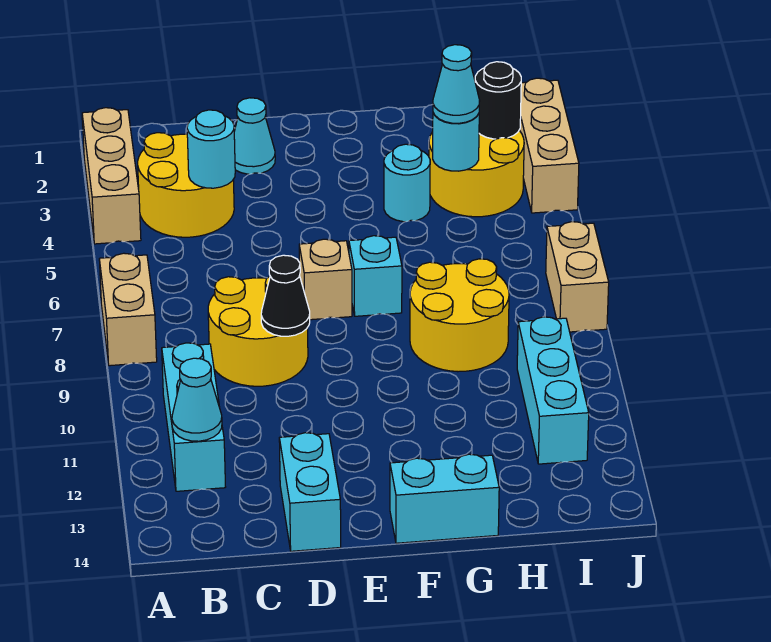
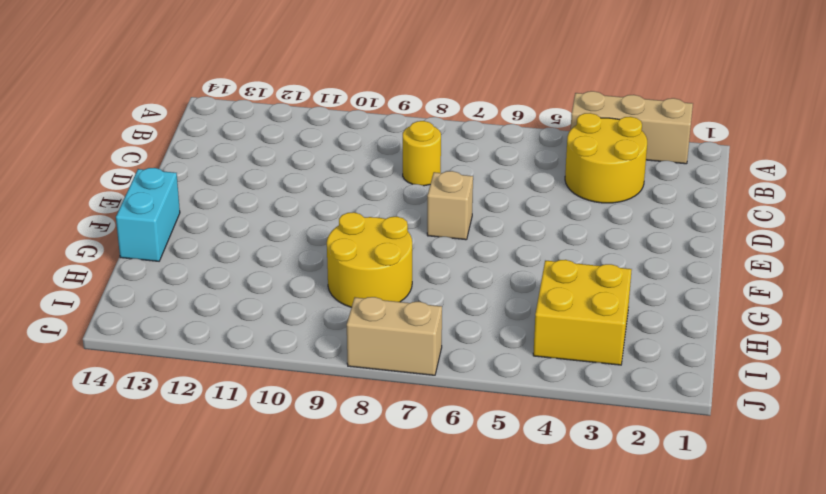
yellow 1x1 round brick [403,121,441,186] -> yellow 2x2 round brick [208,276,308,386]
yellow 2x2 brick [533,260,632,365] -> yellow 2x2 round brick [429,130,524,217]
none -> tan 1x2 brick [99,253,157,366]
none -> cyan 1x3 brick [162,343,225,491]
none -> cyan 1x1 cone [234,98,275,174]

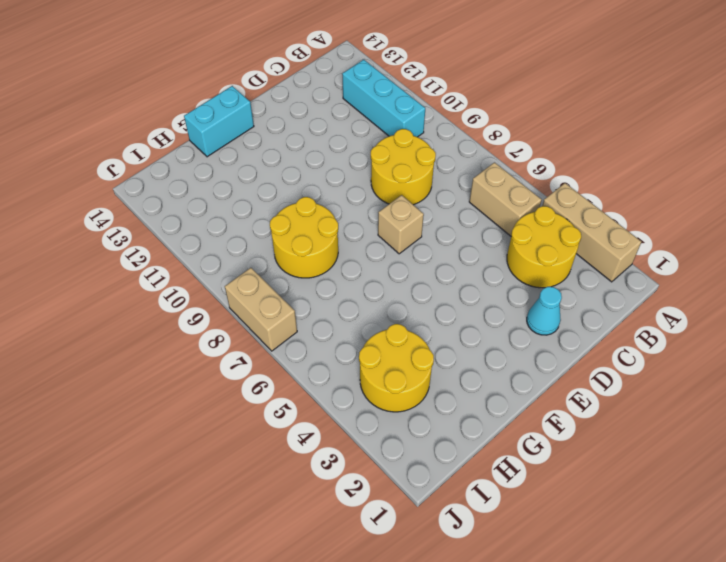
tan 1x2 brick [469,162,542,236] -> tan 1x2 brick moved to [99,253,157,366]
none -> cyan 1x2 brick [279,433,341,551]
none -> cyan 1x1 brick [349,236,402,316]
none -> cyan 1x1 round brick [384,144,430,222]

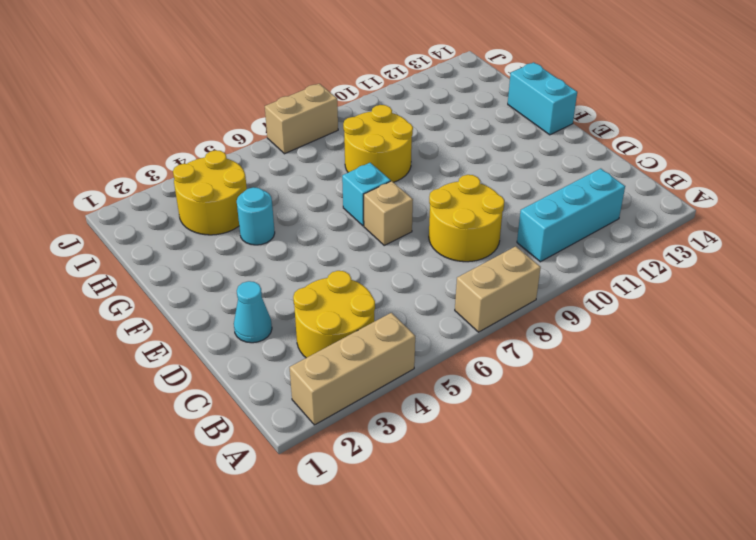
none -> cyan 1x2 brick [279,433,341,551]
none -> cyan 1x3 brick [517,317,589,464]
none -> tan 1x3 brick [520,78,579,213]

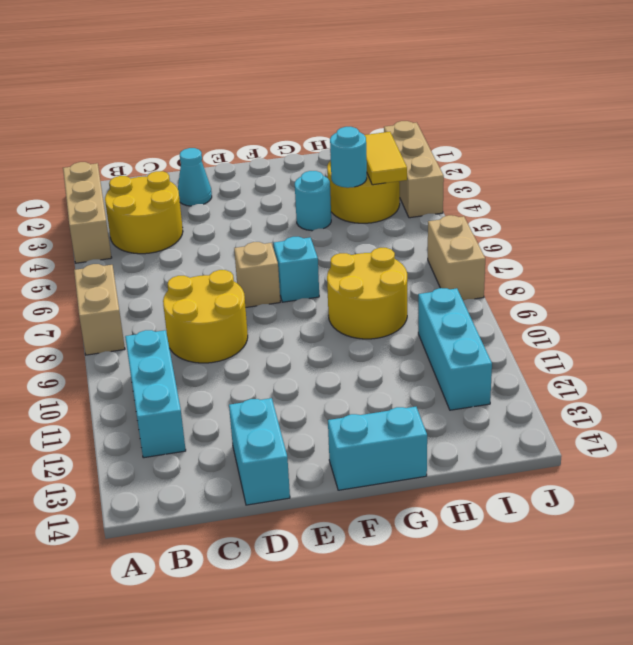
yellow 1x2 tile [365,132,407,185] -> black 1x1 round brick [475,62,521,139]
none -> cyan 1x1 cone [172,358,222,441]
none -> cyan 1x1 round brick [187,110,235,188]
none -> black 1x1 cone [261,255,310,336]

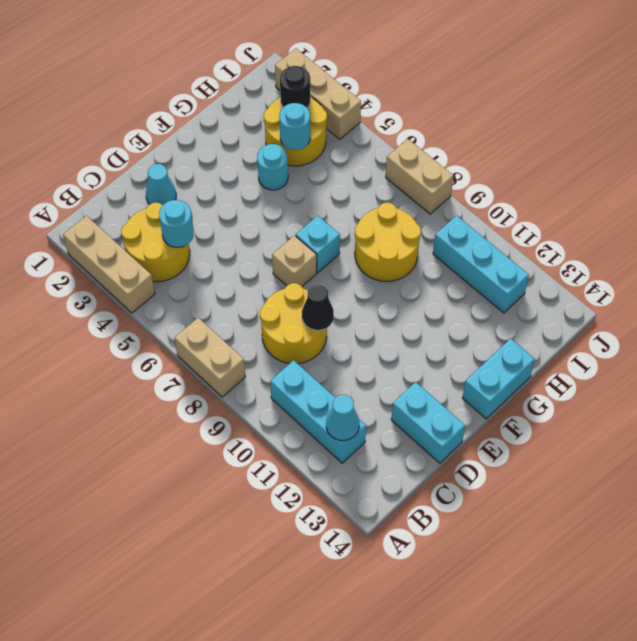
none -> cyan 1x1 cone [433,45,480,123]

